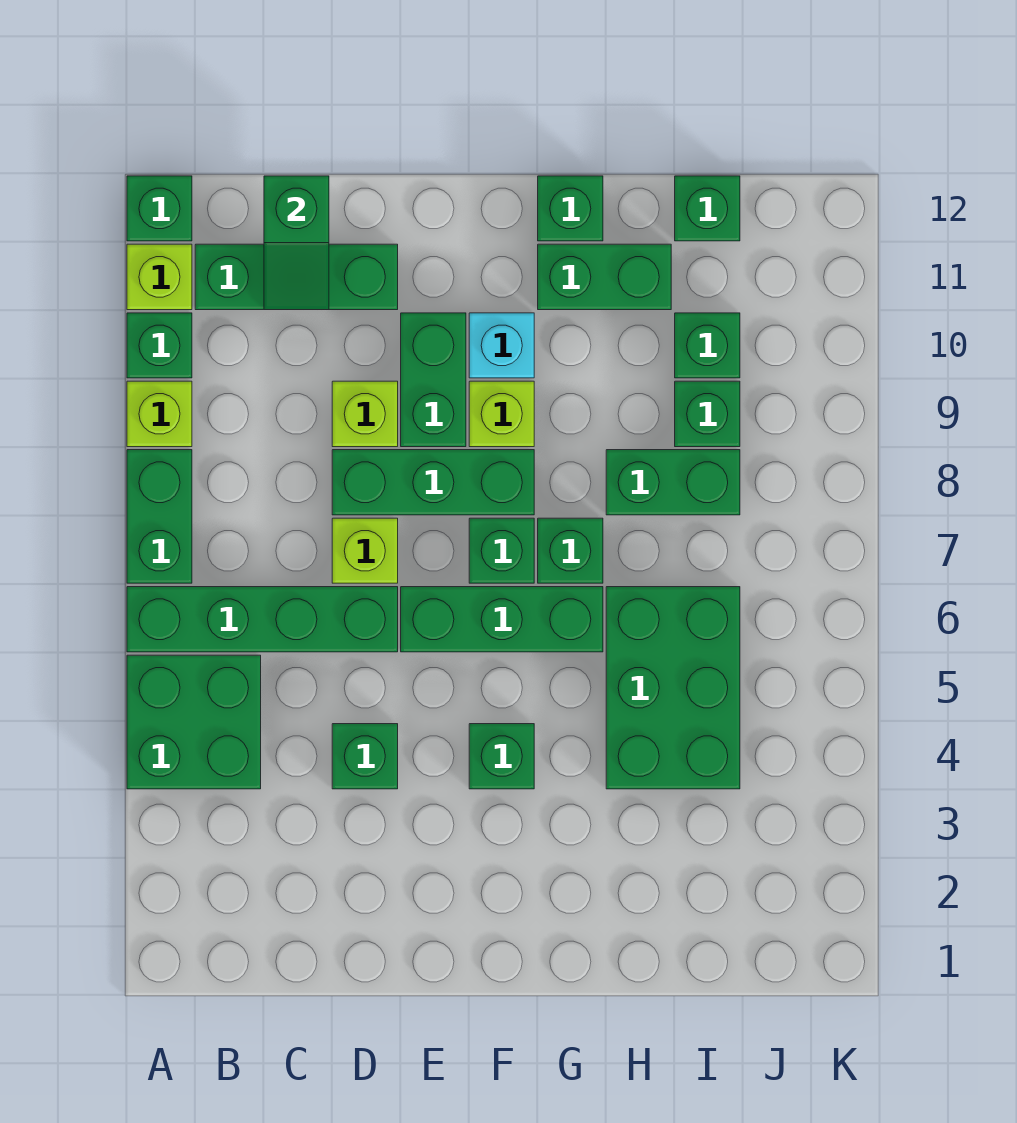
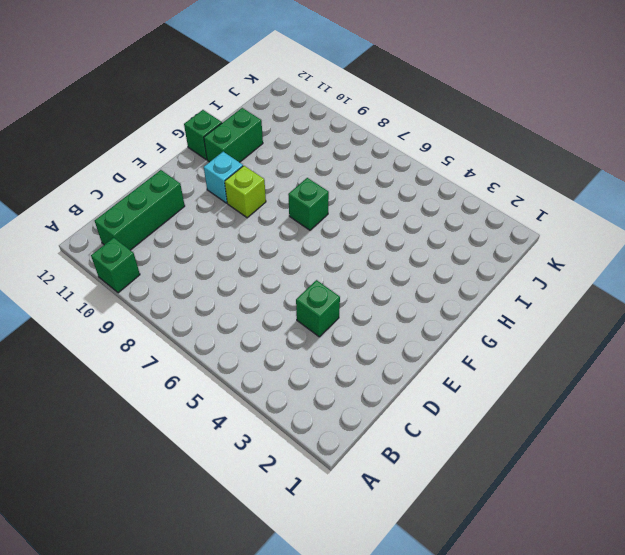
none -> green 2x2 brick [127,655,261,789]
none -> green 1x4 brick [127,587,398,652]
none -> green 1x2 brick [127,450,192,583]

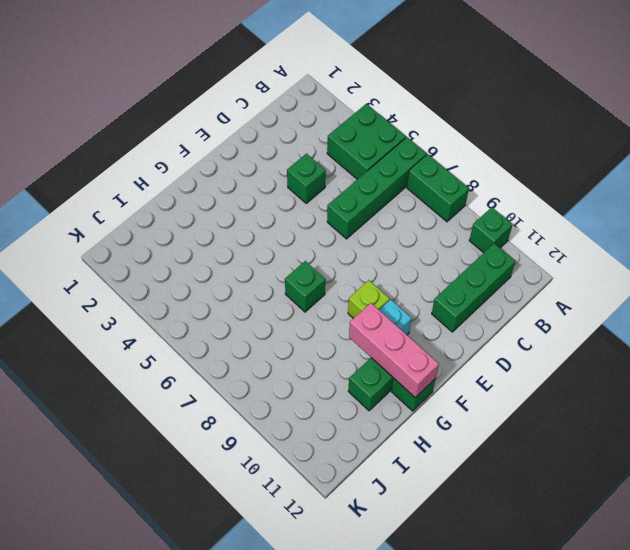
pink 1x3 brick [349,303,439,398] -> none
none -> lime 1x1 brick [127,381,192,447]
none -> lime 1x1 brick [127,244,192,310]
none -> green 1x1 brick [127,176,192,241]

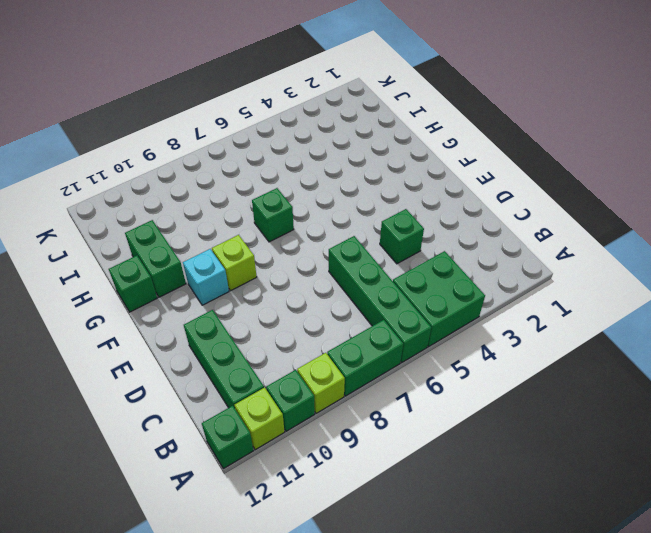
none -> lime 1x1 brick [332,518,398,583]
none -> green 1x3 brick [332,450,534,515]
none -> lime 1x1 brick [332,381,398,447]

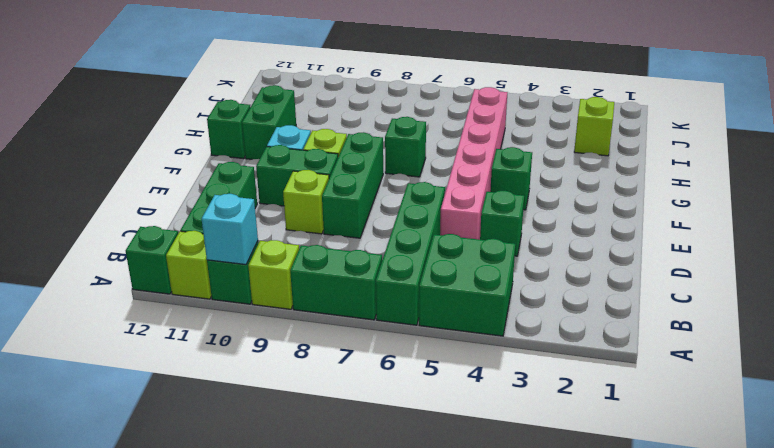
cyan 1x1 brick [202,194,258,265] -> none
pink 1x6 brick [440,87,508,240] -> green 2x3 brick [606,587,740,789]
lime 1x1 brick [574,97,614,156] -> lime 1x1 brick moved to [332,518,398,583]
none -> green 1x3 brick [401,587,603,652]
none -> green 1x1 brick [469,518,534,583]
none -> green 1x2 brick [606,450,740,515]

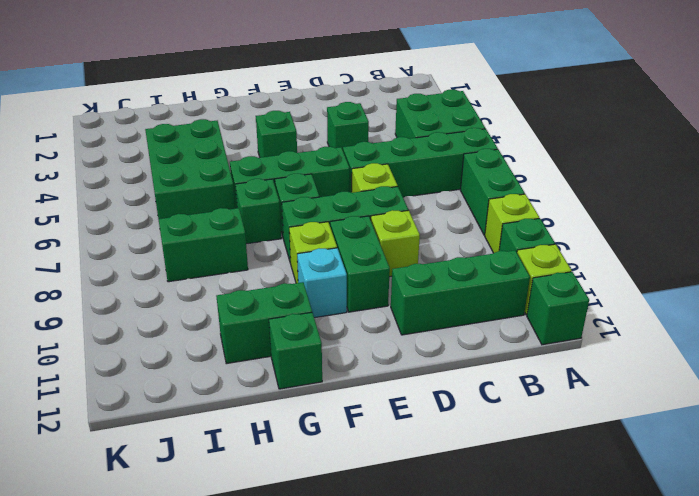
none -> green 1x1 brick [675,381,740,447]
none -> green 1x1 brick [675,313,740,378]
none -> green 1x1 brick [675,176,740,241]

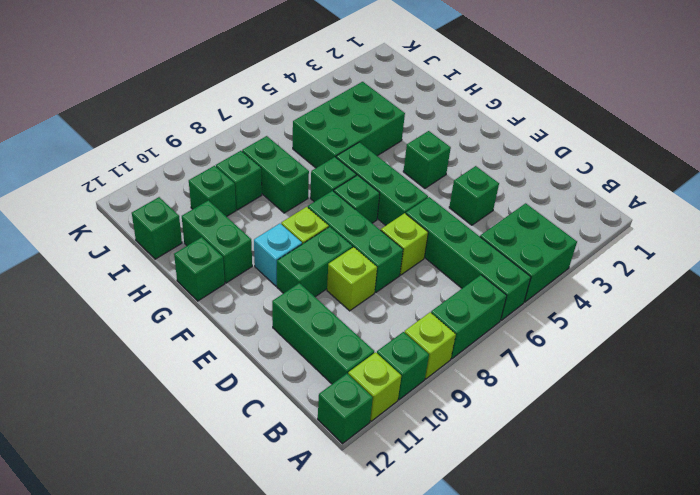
none -> green 1x2 slope [264,176,329,310]

